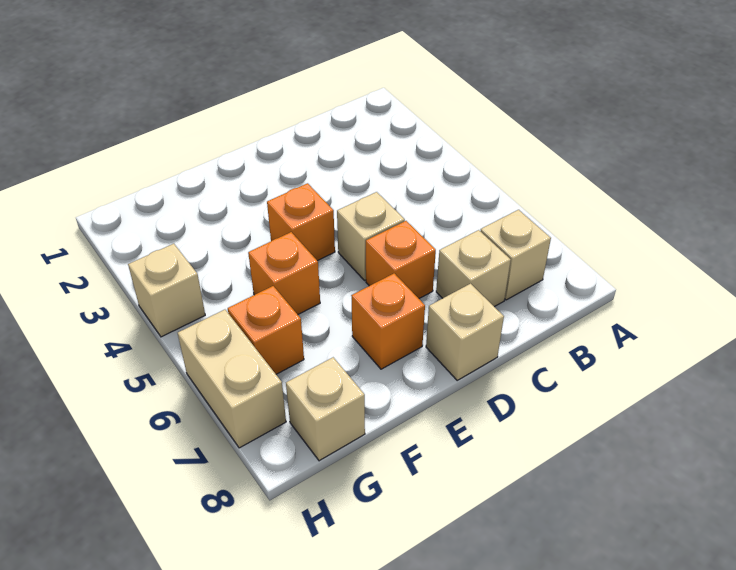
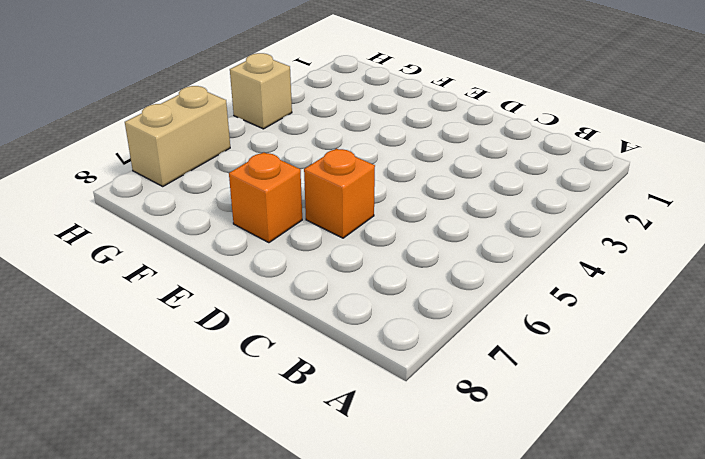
none -> tan 1x1 brick [481,210,551,300]
none -> tan 1x1 brick [436,230,511,307]
none -> tan 1x1 brick [337,192,405,280]

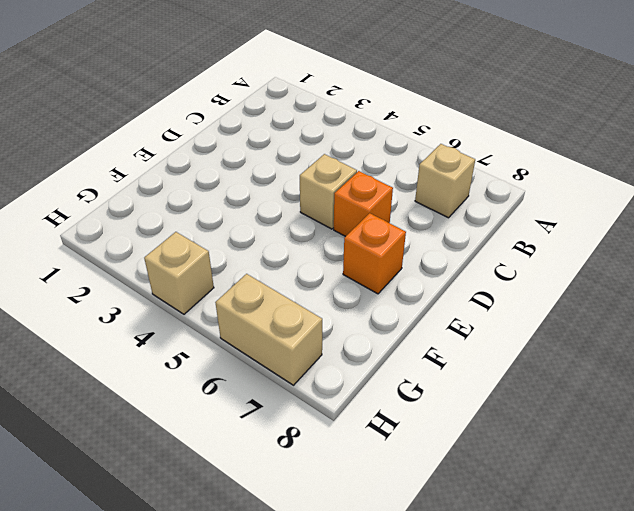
none -> tan 1x1 brick [436,230,511,307]
none -> tan 1x1 brick [426,283,504,380]
none -> orange 1x1 brick [267,183,335,261]

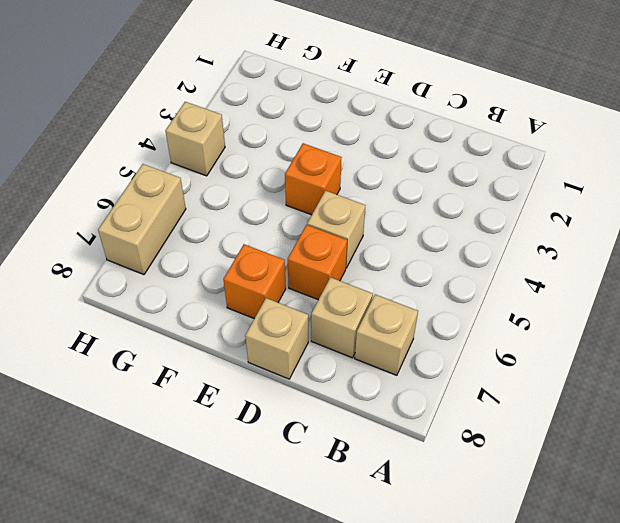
none -> orange 1x1 brick [248,232,320,314]
none -> orange 1x1 brick [228,286,304,374]
none -> tan 1x1 brick [286,357,365,461]

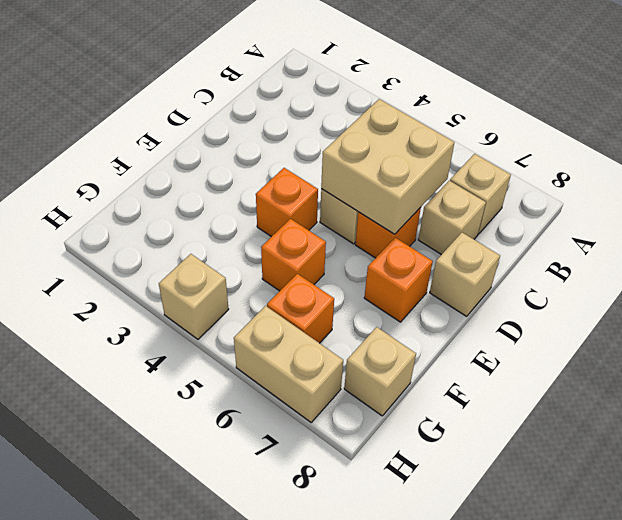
tan 2x2 brick [321,99,454,234] -> none

